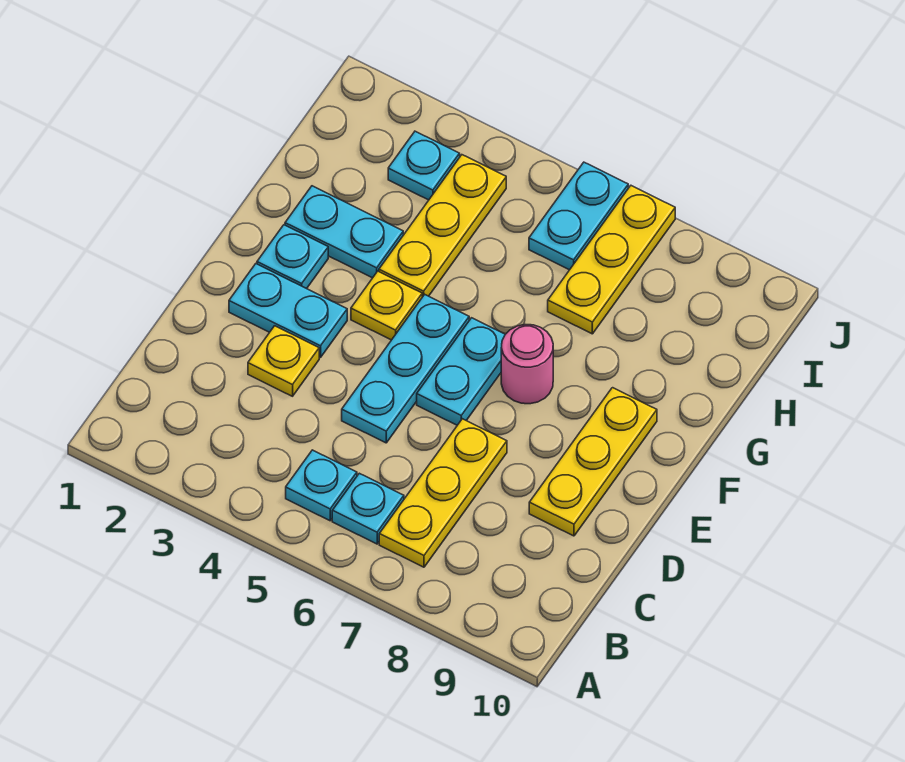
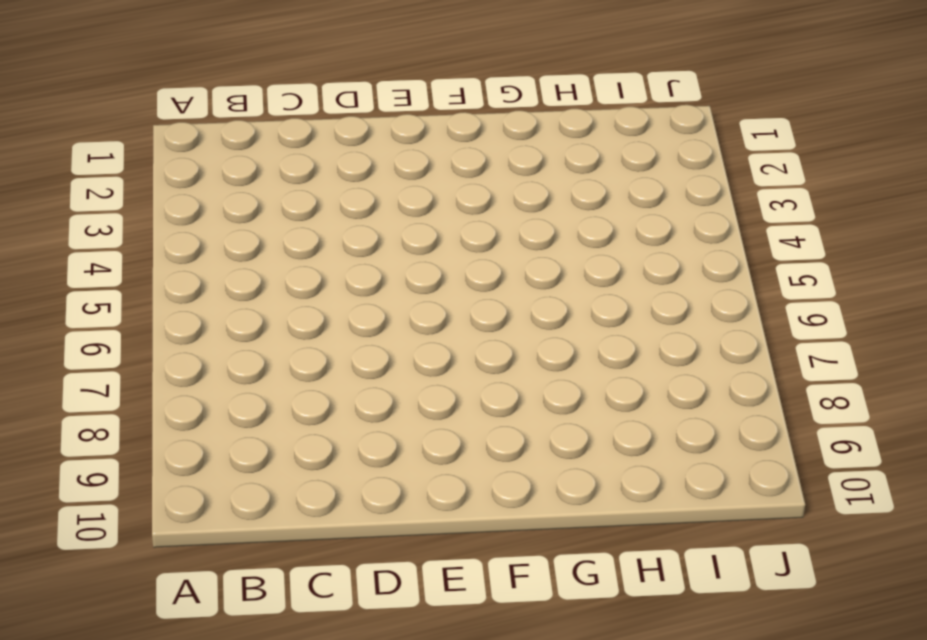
none -> cyan 1x1 plate [286,450,357,521]
none -> cyan 1x1 plate [332,473,404,544]
none -> yellow 1x3 plate [379,419,507,567]

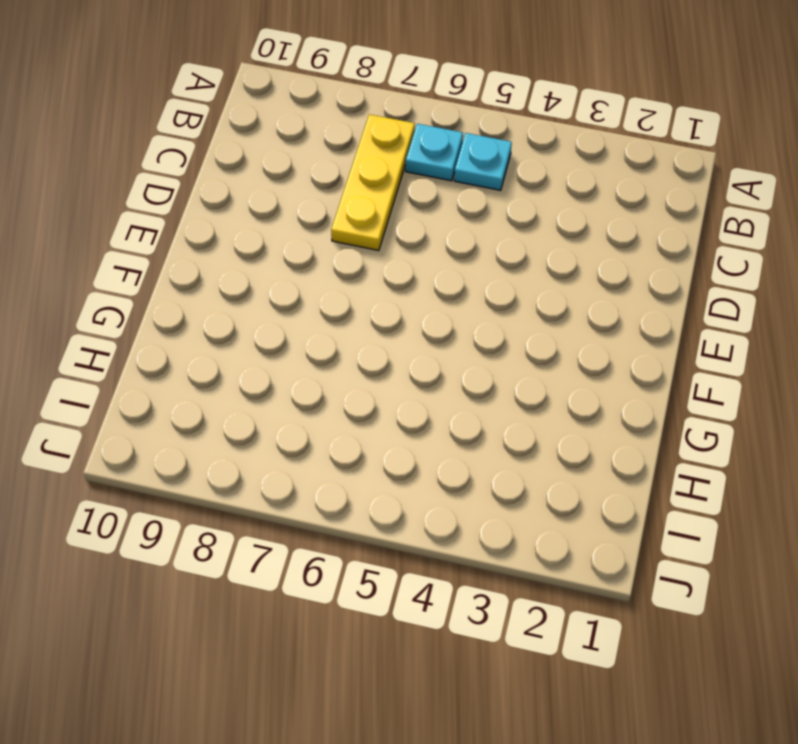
none -> yellow 1x1 plate [248,326,319,396]
none -> cyan 1x3 plate [342,295,469,443]
none -> yellow 1x3 plate [529,388,657,536]

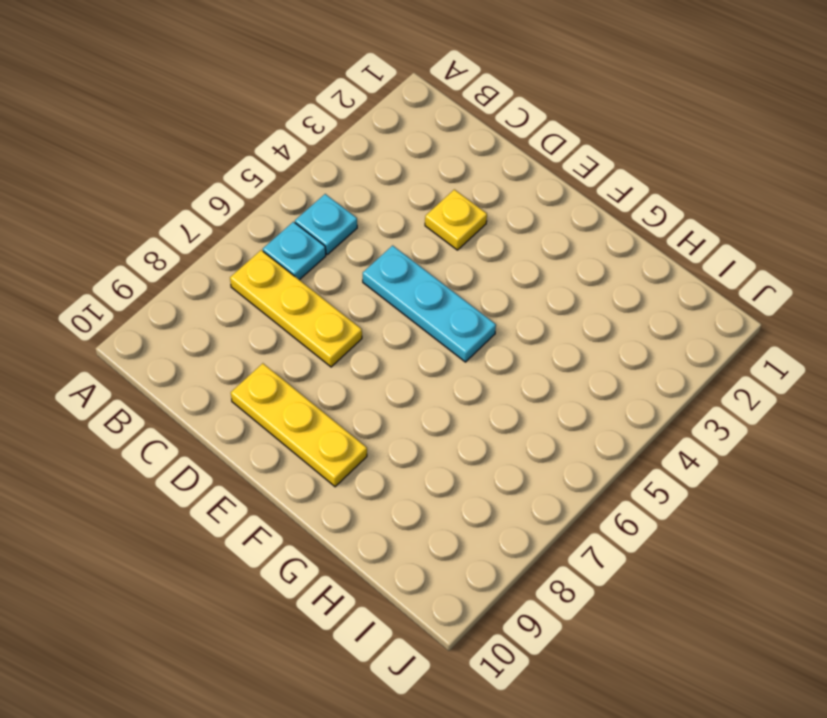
none -> cyan 1x2 plate [229,264,347,358]
none -> cyan 1x2 plate [417,318,505,425]
none -> cyan 1x1 plate [257,225,328,289]

